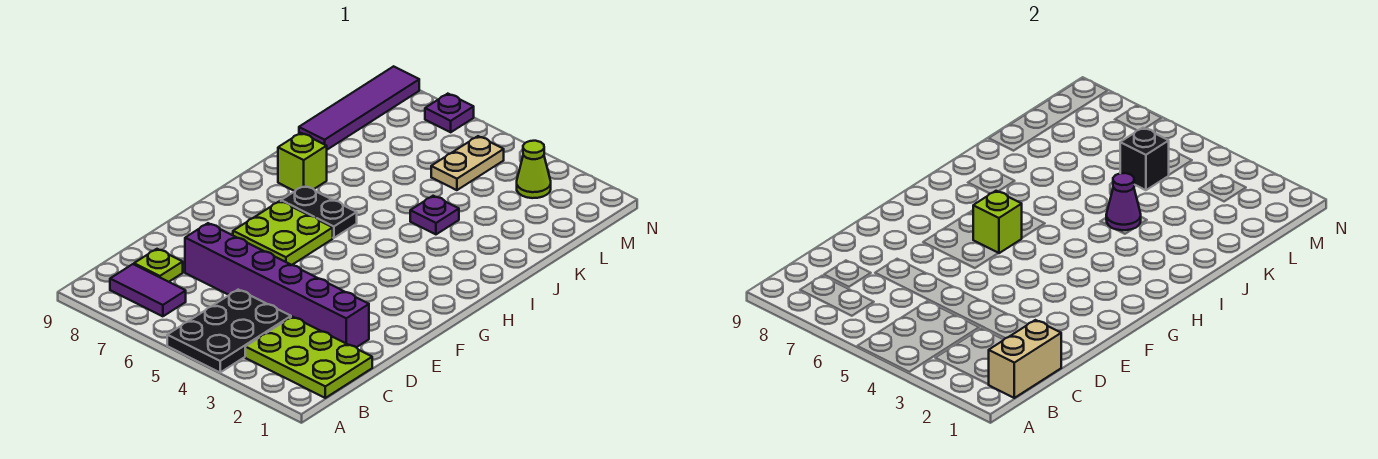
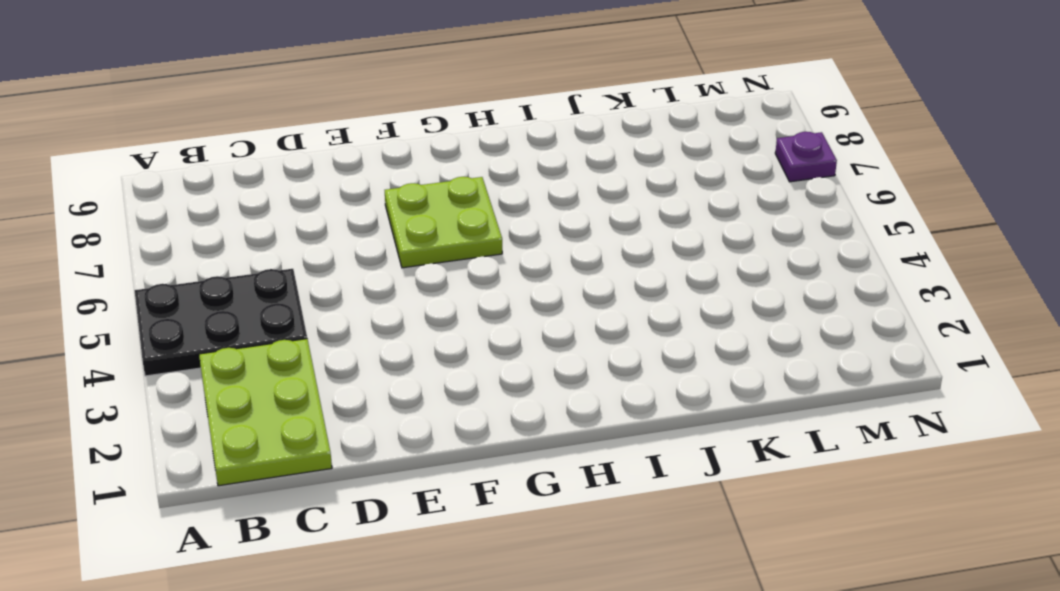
none -> purple 1x2 tile [110,264,186,316]
none -> lime 1x1 plate [134,249,183,282]
none -> purple 1x6 brick [185,223,369,347]

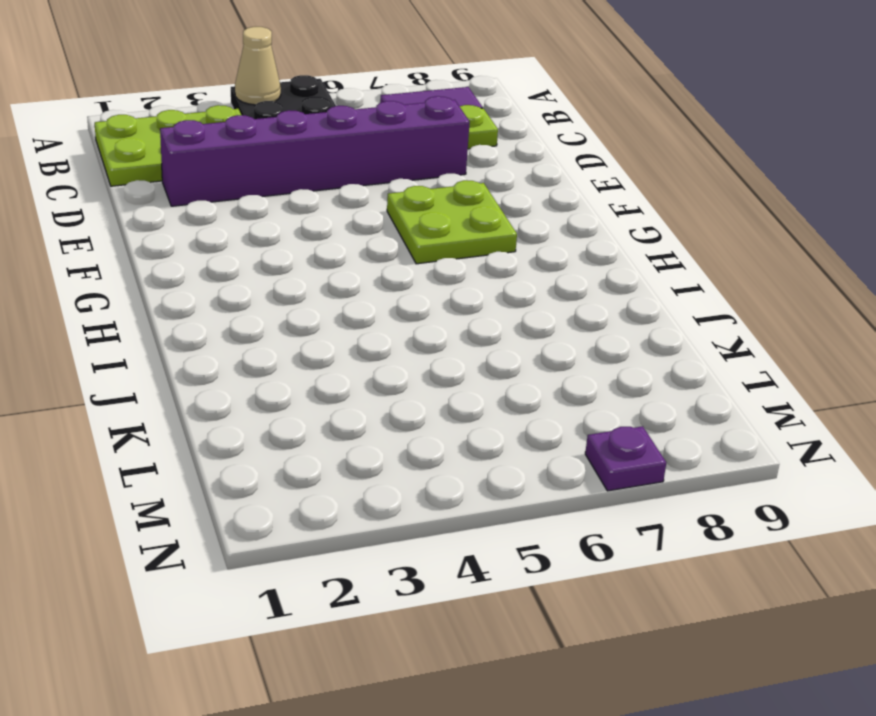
tan 1x1 cone [235,27,281,105] -> none
none -> black 1x2 plate [281,186,357,238]
none -> lime 1x1 brick [278,133,327,191]
none -> purple 1x1 plate [410,196,459,234]

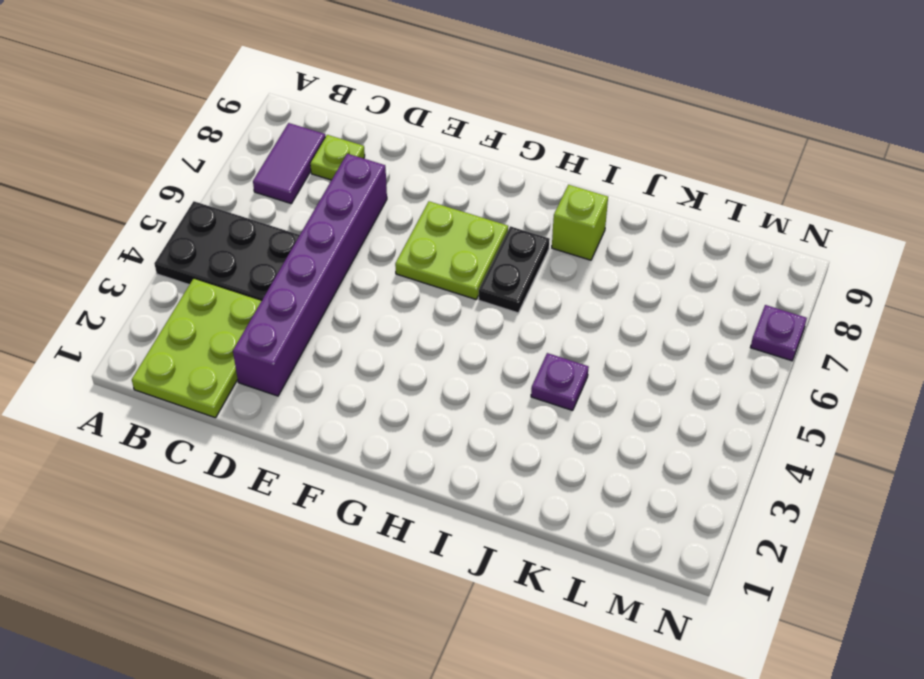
none -> purple 1x4 tile [299,66,419,150]
none -> tan 1x2 plate [431,136,504,190]
none -> lime 1x1 cone [517,141,551,198]

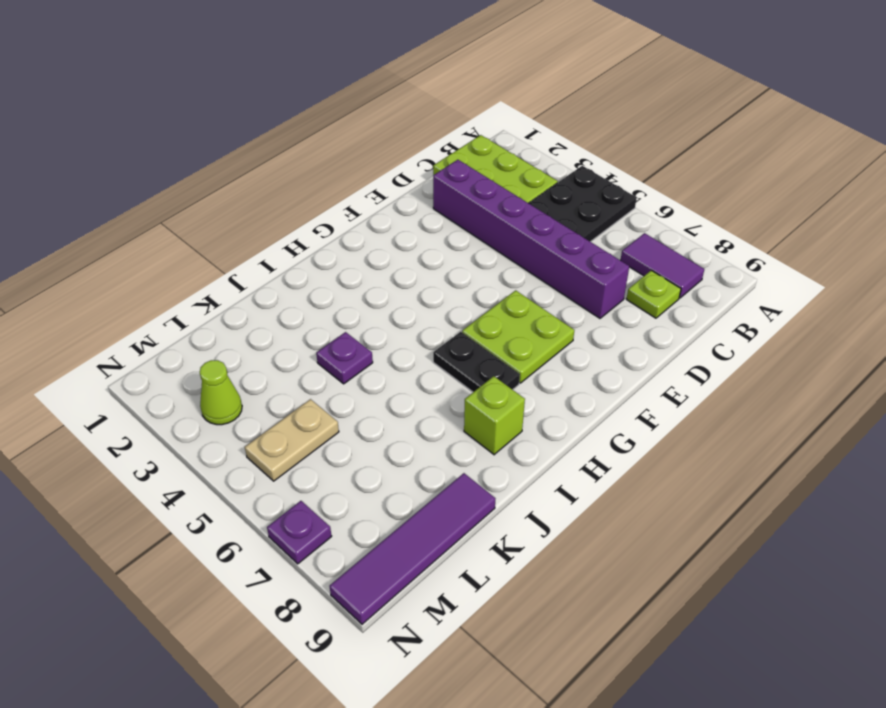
none -> tan 1x2 brick [988,320,1061,398]
none -> lime 1x1 brick [973,191,1022,253]
none -> purple 1x1 cone [1106,173,1141,230]

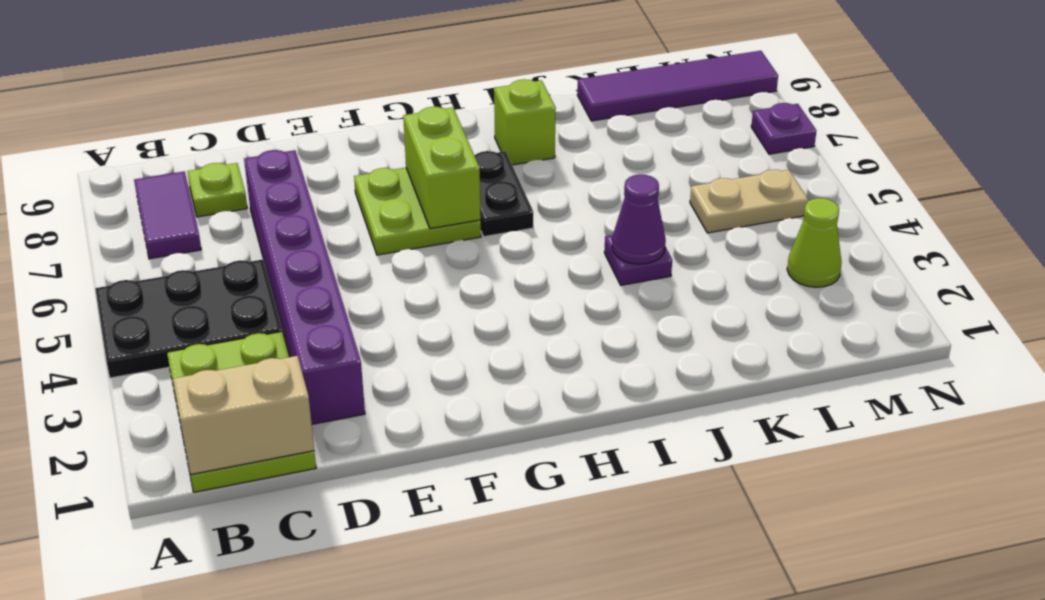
lime 1x2 brick [403,107,481,229] -> lime 1x1 brick [973,191,1022,253]
none -> black 1x1 brick [1120,128,1169,190]

